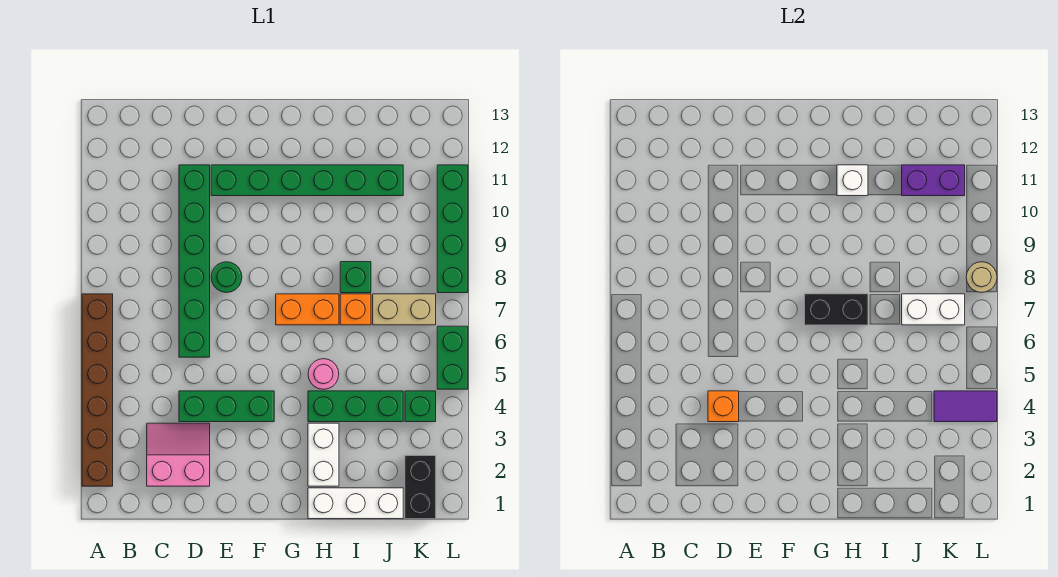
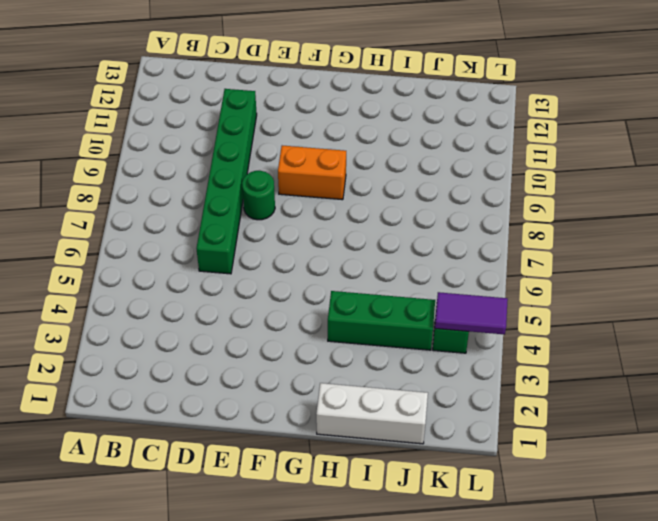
orange 1x2 brick [278,146,346,200] -> orange 1x2 brick moved to [276,294,339,325]
none -> brown 1x6 brick [82,294,113,486]
none -> pink 2x2 slope [147,423,210,486]
none -> green 1x3 brick [179,391,274,422]

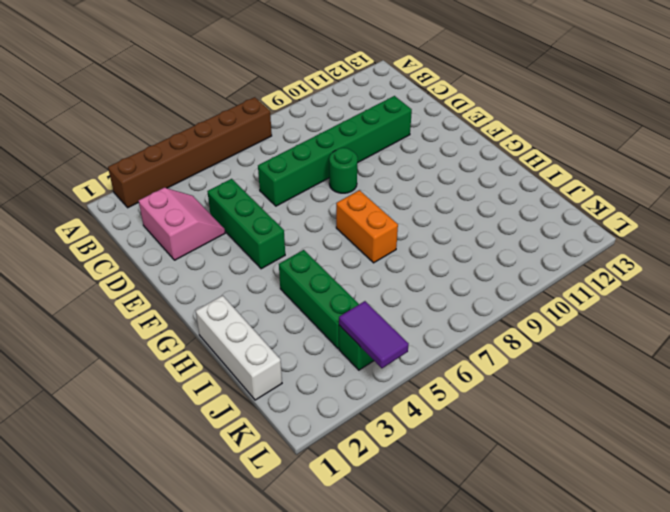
none -> green 1x6 brick [211,165,403,196]
none -> white 1x2 brick [308,423,339,486]
none -> pink 1x1 round brick [308,359,339,389]

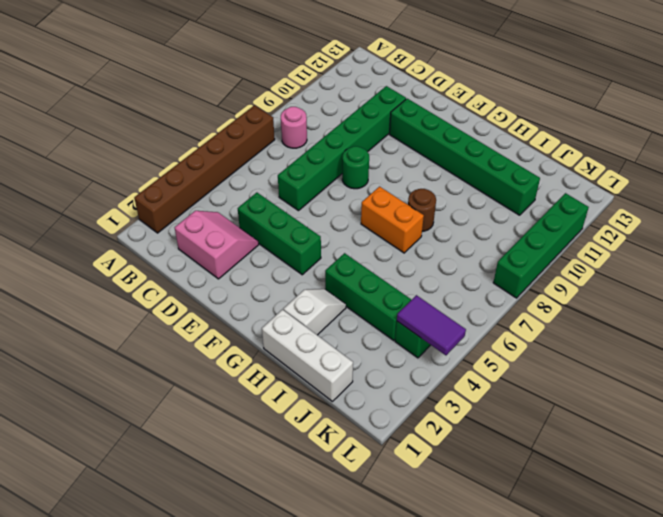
pink 1x1 round brick [281,107,307,148] -> pink 1x1 round brick moved to [308,359,339,389]
white 1x2 slope [284,289,346,335] -> white 1x2 brick [308,423,339,486]
brown 1x1 round brick [408,189,436,232] -> none
none -> orange 1x1 brick [340,294,371,325]
none -> green 1x1 brick [340,262,371,293]
none -> tan 1x2 brick [373,294,436,325]

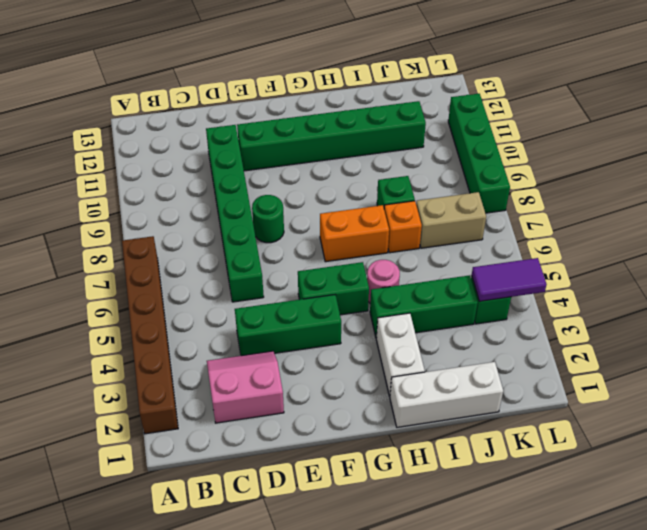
green 1x2 brick [298,262,369,315] -> green 1x2 brick turned to [437,326,468,389]
none -> black 1x2 brick [405,456,436,519]
none -> orange 1x1 brick [708,391,739,422]
none -> black 1x2 brick [805,294,868,325]

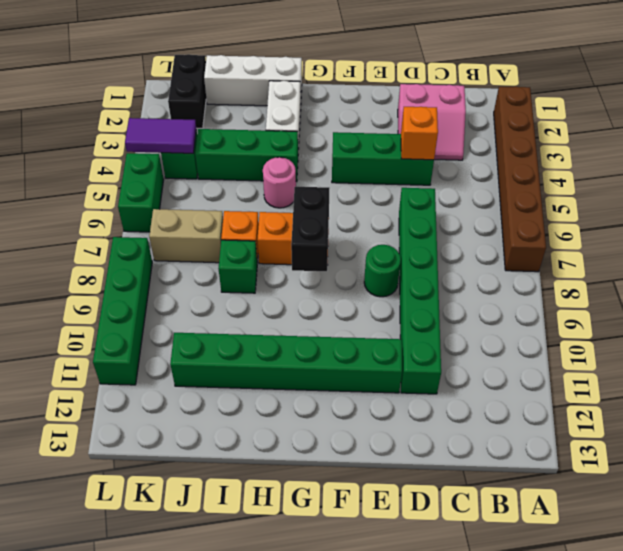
black 1x2 brick [291,187,329,271] -> black 1x2 brick turned to [805,294,868,325]
none -> white 1x1 brick [837,165,868,196]
none -> white 1x2 brick [902,294,965,325]
none -> purple 1x2 brick [902,165,965,196]

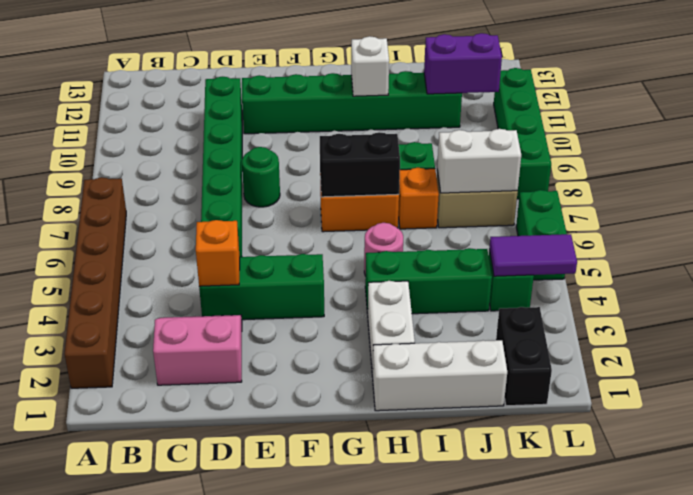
none -> tan 1x1 round brick [966,262,997,293]

